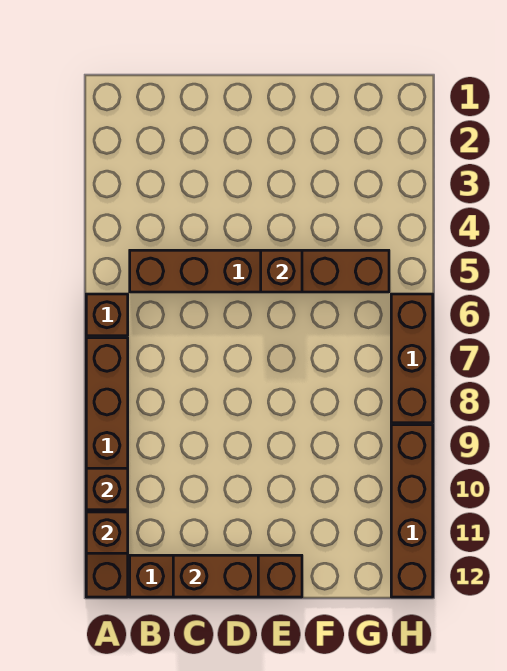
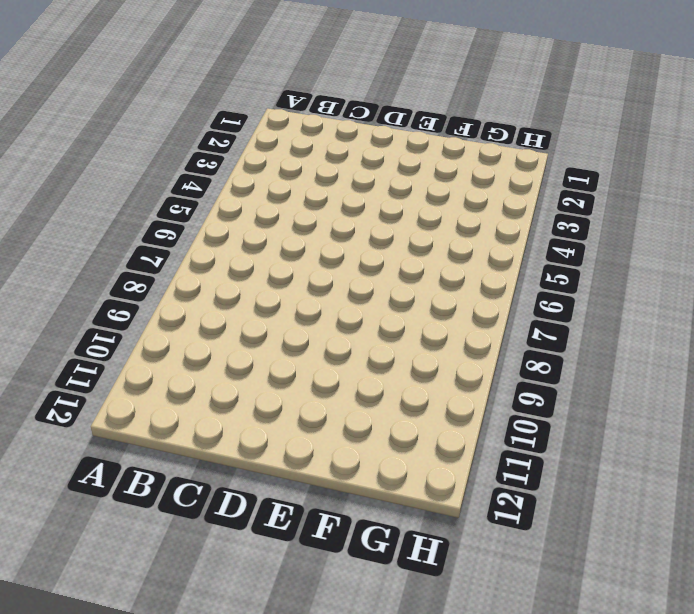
none -> brown 1x1 brick [86,294,128,336]
none -> brown 1x6 brick [86,338,128,597]

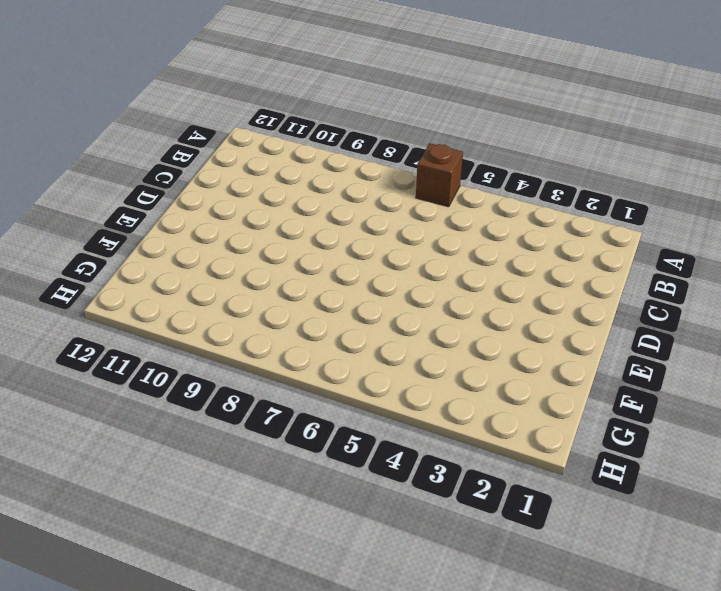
none -> brown 1x6 brick [86,338,128,597]
none -> brown 1x6 brick [130,250,389,292]

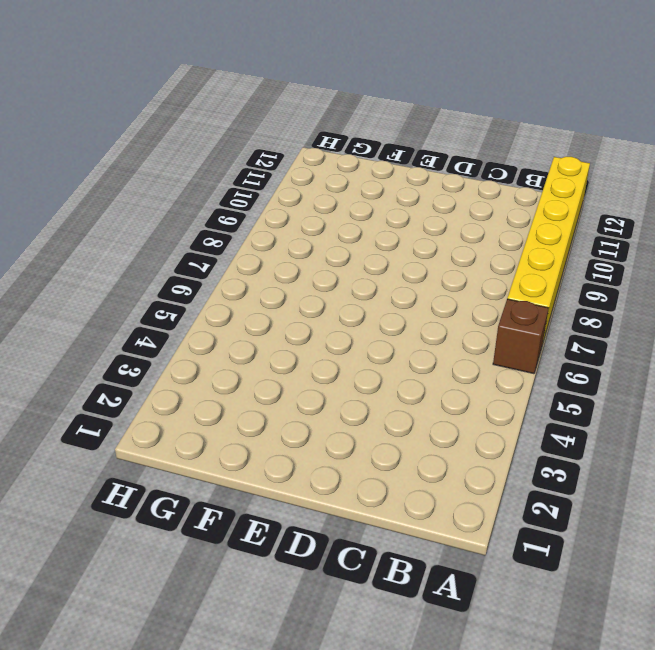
yellow 1x6 brick [507,157,590,342] -> brown 1x6 brick [86,338,128,597]
none -> brown 1x6 brick [130,250,389,292]
none -> brown 1x4 brick [130,555,302,597]

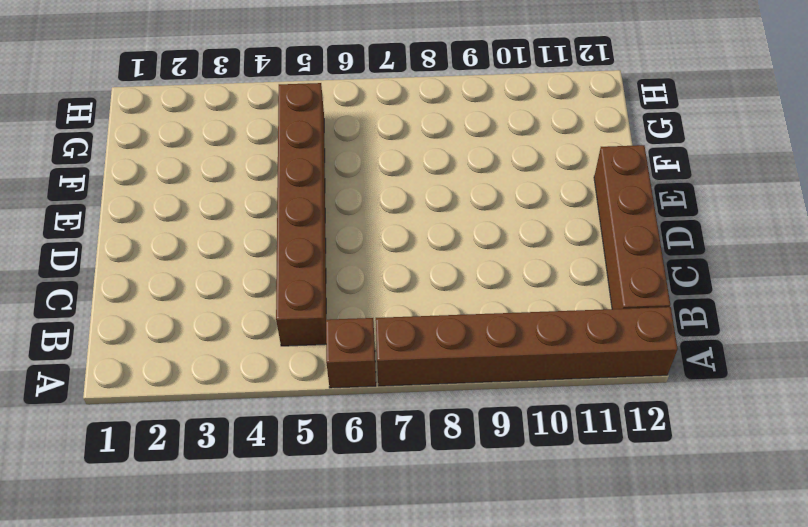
none -> brown 1x3 brick [391,294,433,423]
none -> brown 1x4 brick [391,425,433,597]

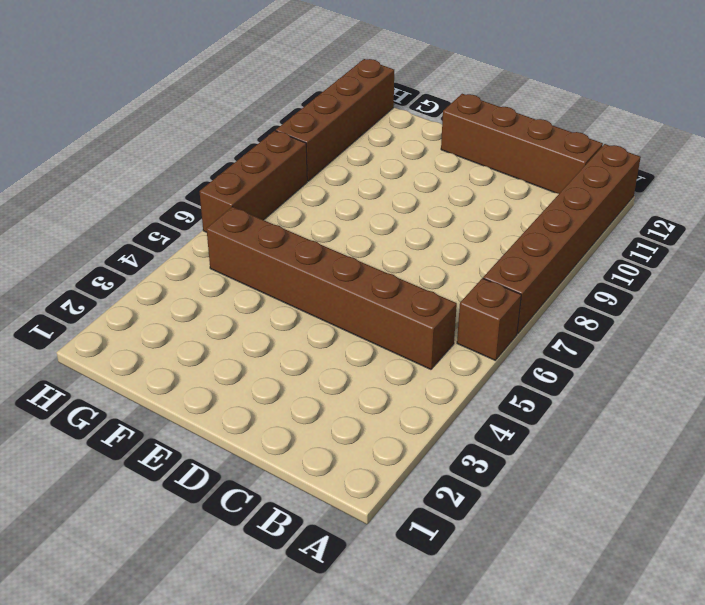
none -> brown 1x1 brick [86,468,128,510]
none -> brown 1x1 brick [86,512,128,553]

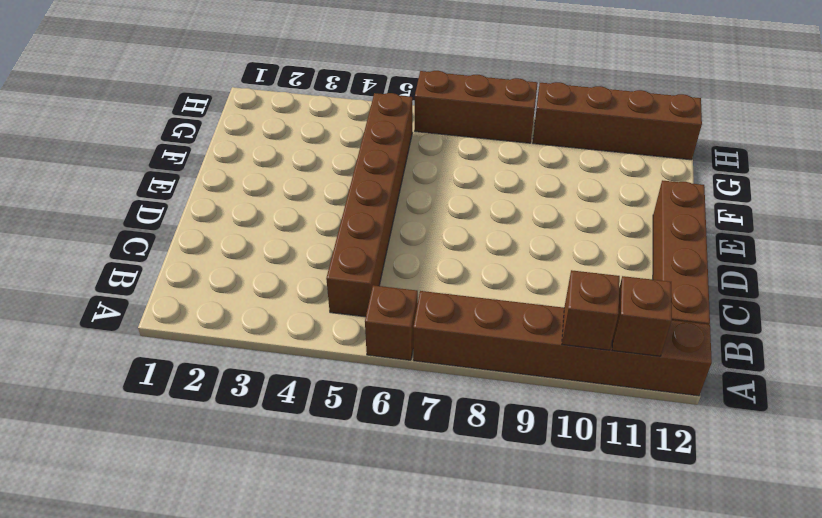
none -> brown 1x2 brick [173,555,258,597]
none -> brown 1x1 brick [261,250,302,292]

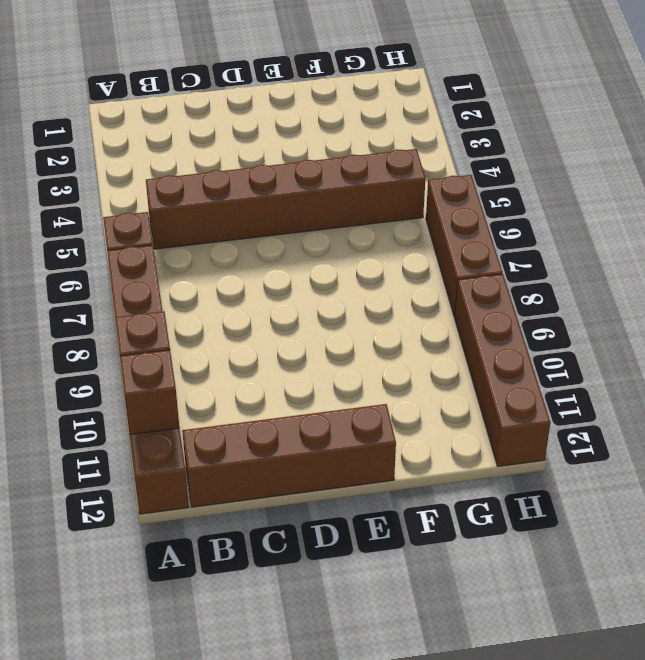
none -> brown 1x2 brick [173,555,258,597]
none -> brown 1x1 brick [261,250,302,292]

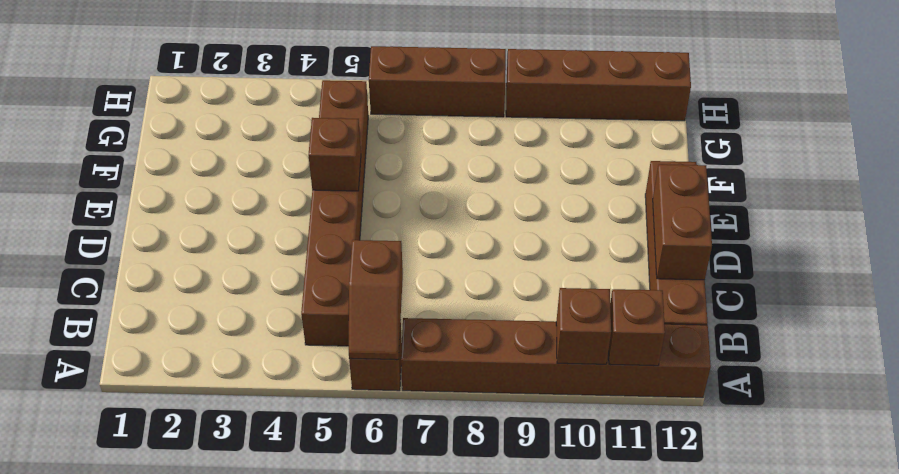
brown 1x2 slope [349,240,403,360] -> none

